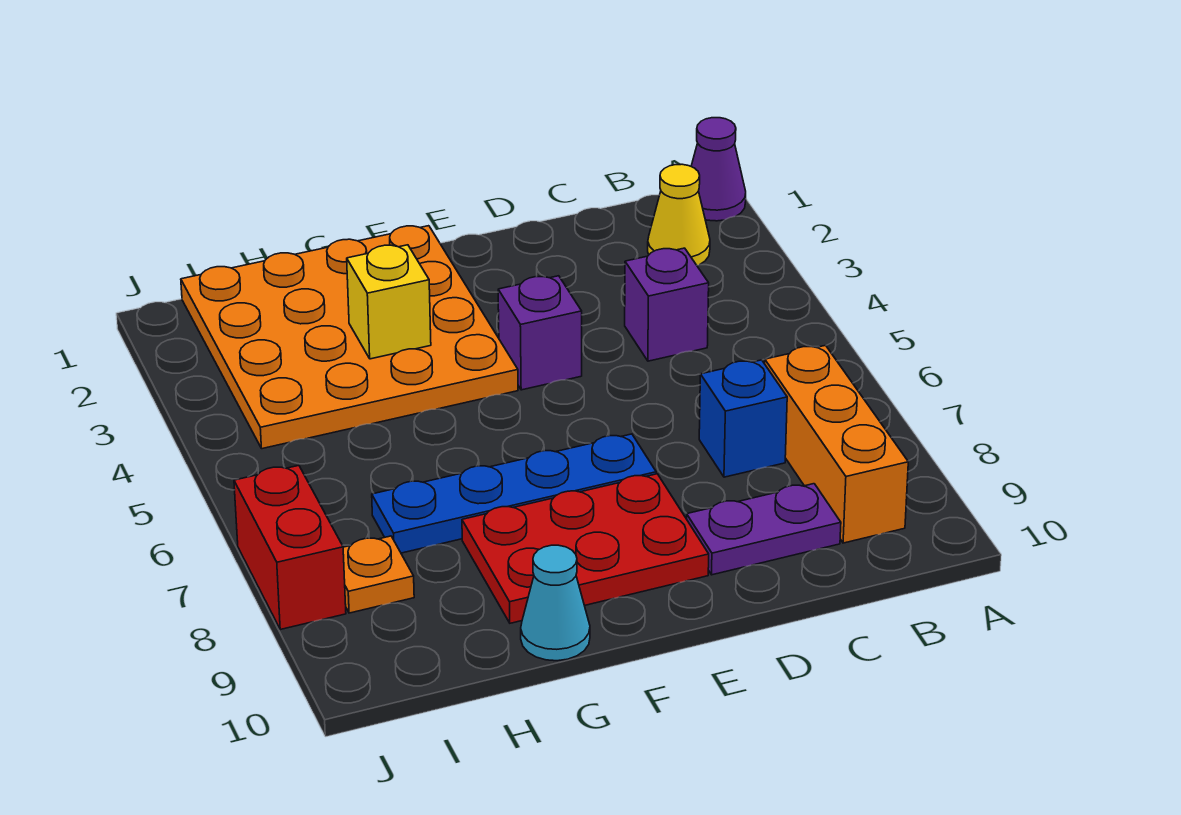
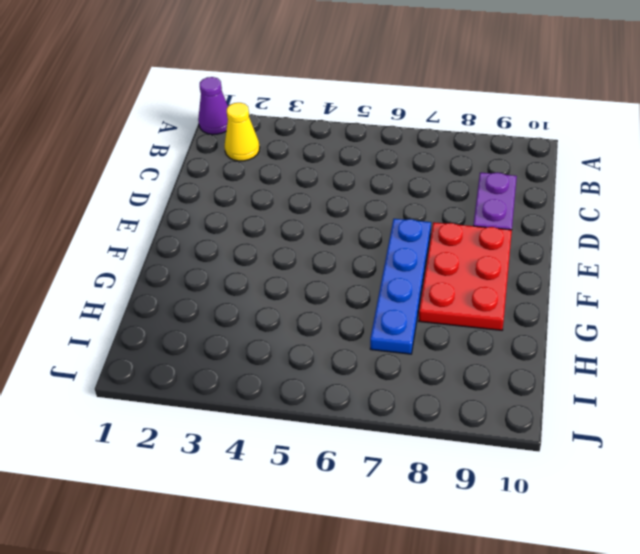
none -> orange 1x3 brick [765,345,908,543]
none -> purple 1x1 brick [625,248,709,361]
none -> blue 1x1 brick [699,360,787,477]

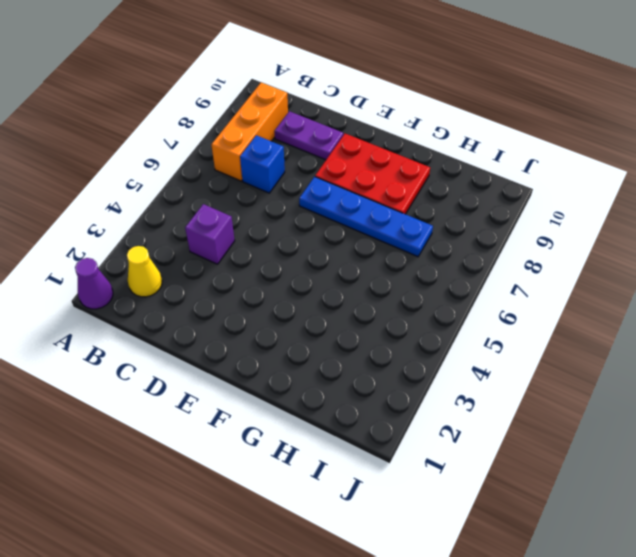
none -> purple 1x1 brick [498,276,582,390]
none -> orange 4x4 plate [181,226,518,449]
none -> cyan 1x1 cone [521,545,590,661]

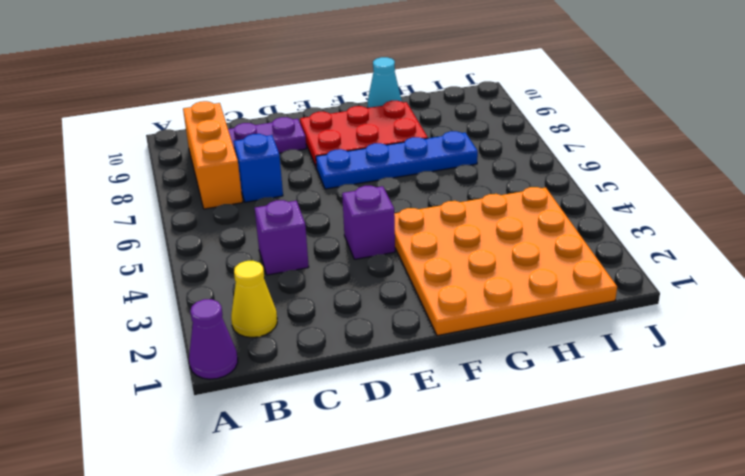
none -> orange 1x1 plate [343,536,414,613]
none -> red 1x2 brick [234,465,346,629]
none -> yellow 1x1 brick [347,245,431,359]

